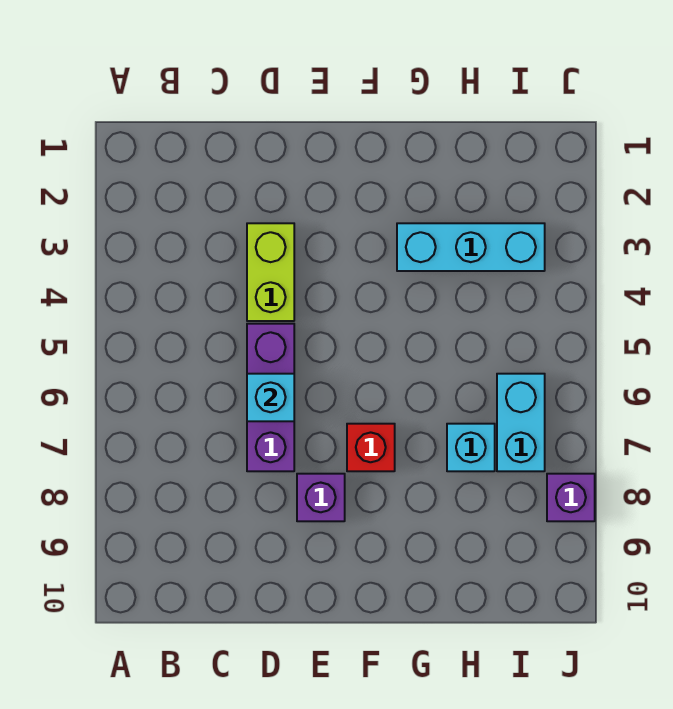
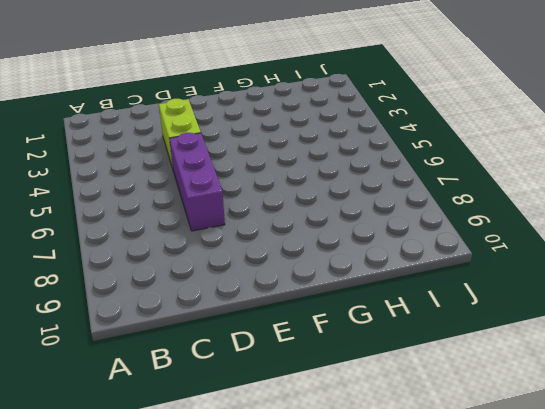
none -> purple 1x1 brick [297,474,345,521]
none -> red 1x1 brick [347,424,395,471]

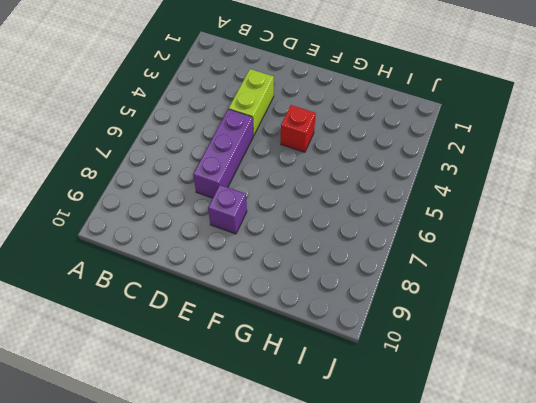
red 1x1 brick [281,105,316,152] -> red 1x1 brick moved to [347,424,395,471]
none -> cyan 1x3 brick [397,223,545,271]
none -> cyan 1x1 brick [447,424,495,471]

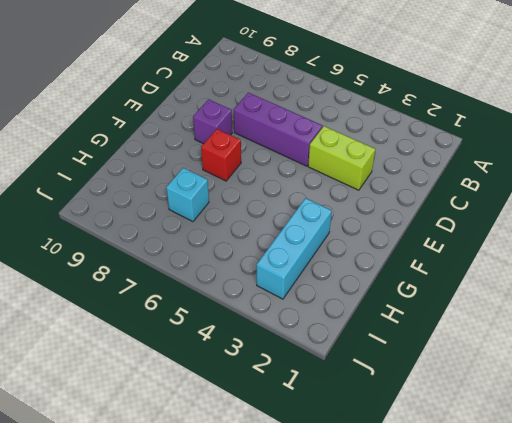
none -> cyan 1x2 brick [497,374,545,471]
none -> purple 1x1 brick [547,474,595,521]

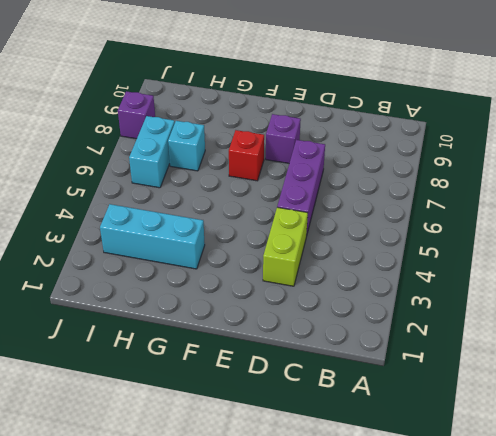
none -> cyan 1x1 brick [247,374,294,421]

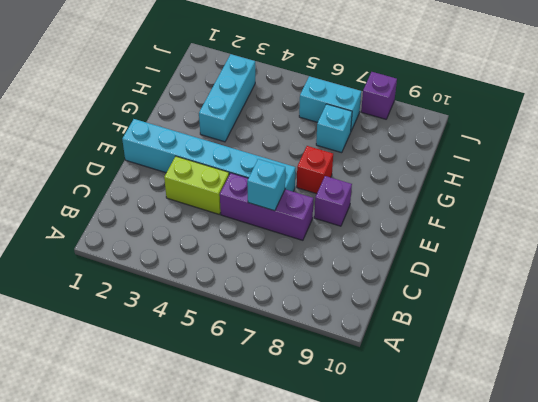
cyan 1x6 brick [122,119,295,192] -> none

